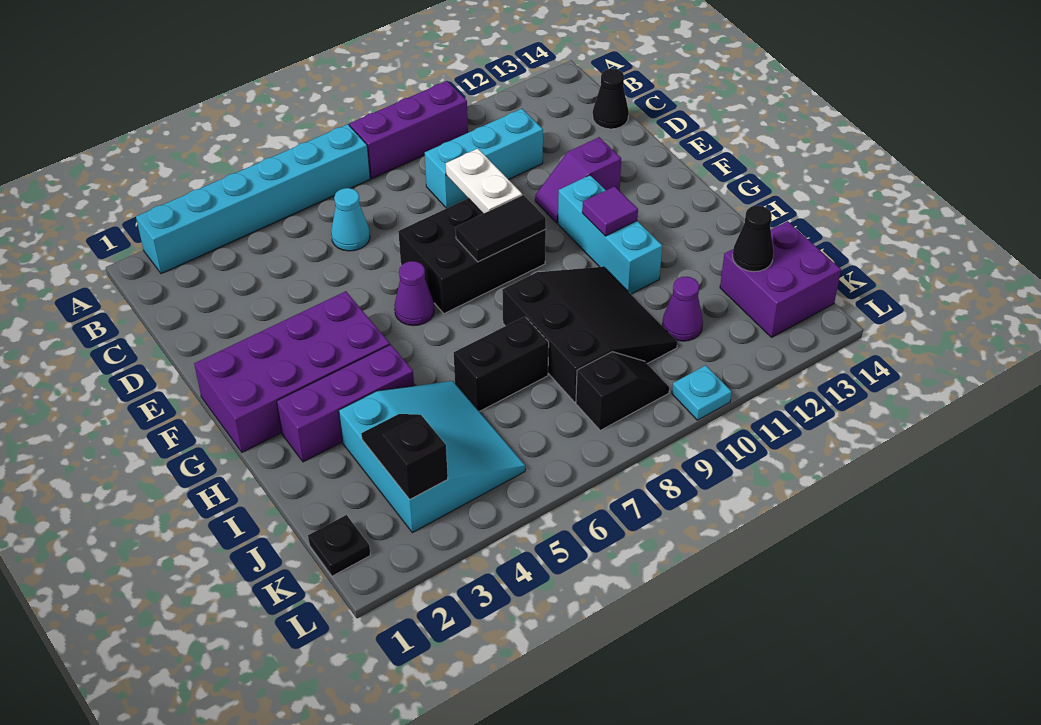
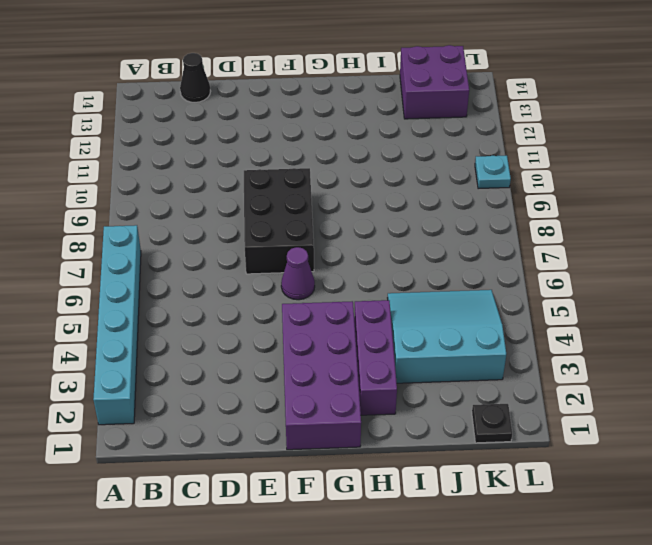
none -> purple 1x3 brick [350,81,468,178]
none -> cyan 1x1 cone [331,188,370,251]
none -> cyan 1x3 brick [425,109,543,208]

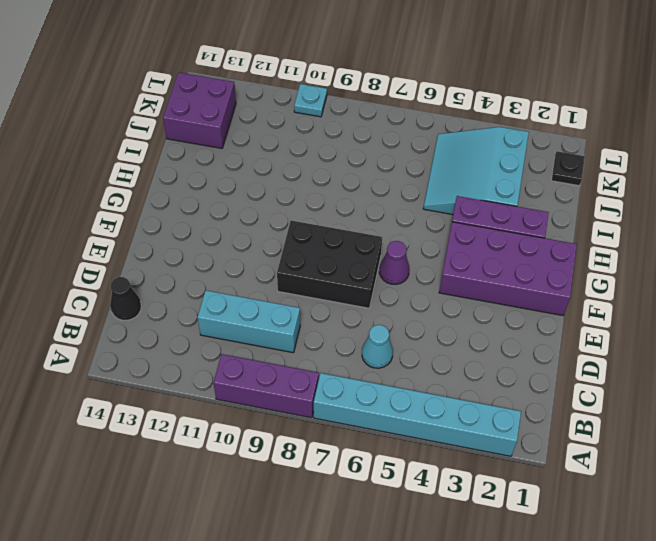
none -> purple 1x2 slope [535,137,621,223]
none -> cyan 1x3 brick [558,175,662,294]
none -> black 3x3 slope [502,267,677,402]

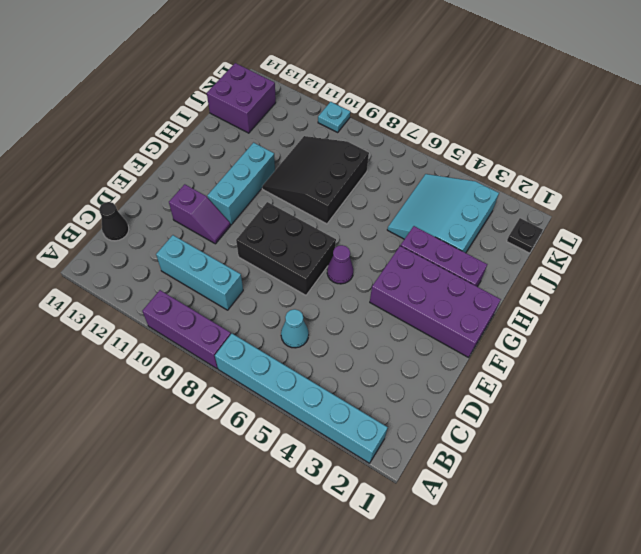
none -> black 1x2 brick [454,317,549,412]
none -> purple 1x1 cone [662,277,703,341]
none -> black 1x2 slope [576,352,669,430]

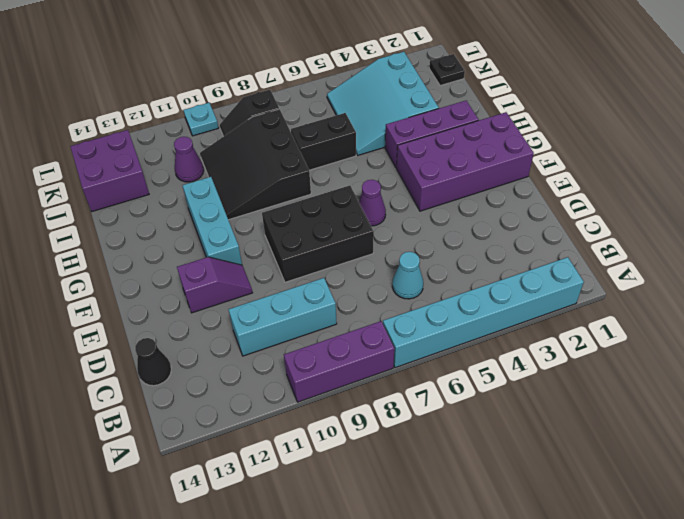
none -> white 1x2 plate [446,149,522,214]
none -> black 1x2 tile [456,195,546,262]
none -> purple 1x1 tile [582,186,638,236]

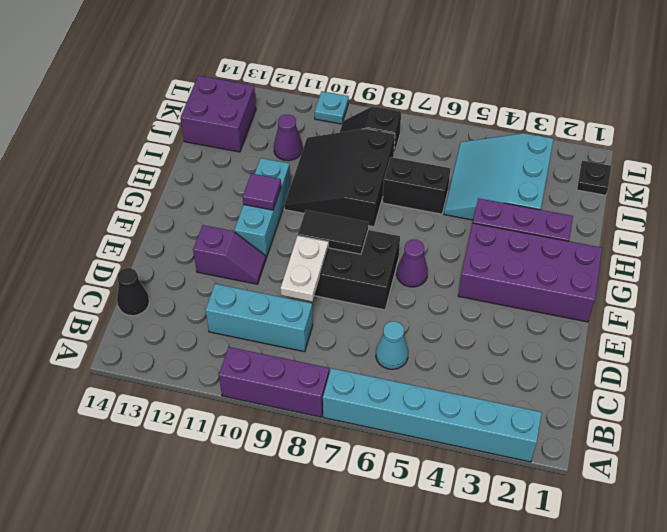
none -> black 1x2 slope [361,414,448,499]
none -> black 1x1 cone [733,206,774,272]

